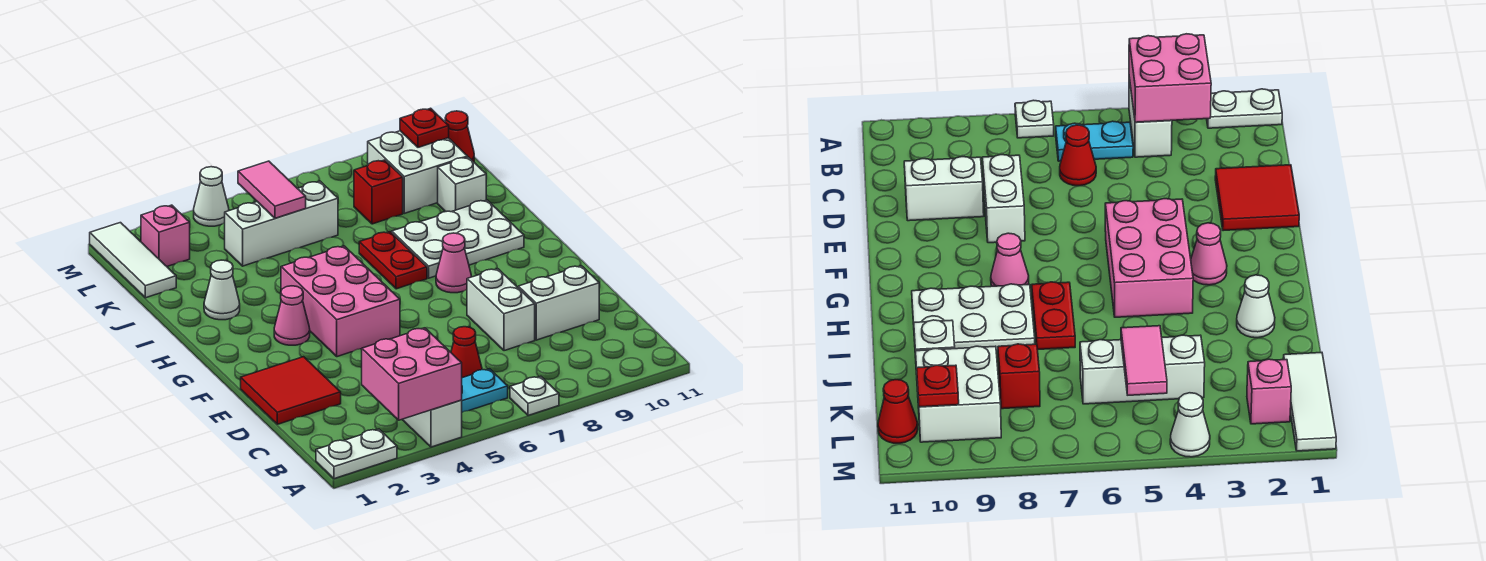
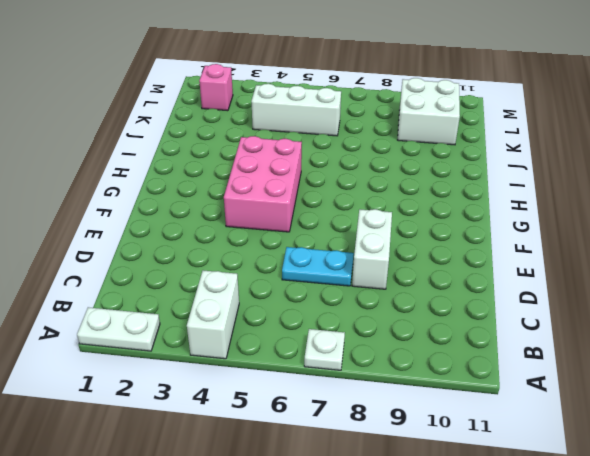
cyan 1x2 plate [282,247,354,286] -> cyan 1x2 plate moved to [462,369,508,412]
none -> red 1x1 cone [451,327,482,378]
none -> red 2x2 tile [241,357,341,424]
none -> white 1x2 brick [518,266,599,340]

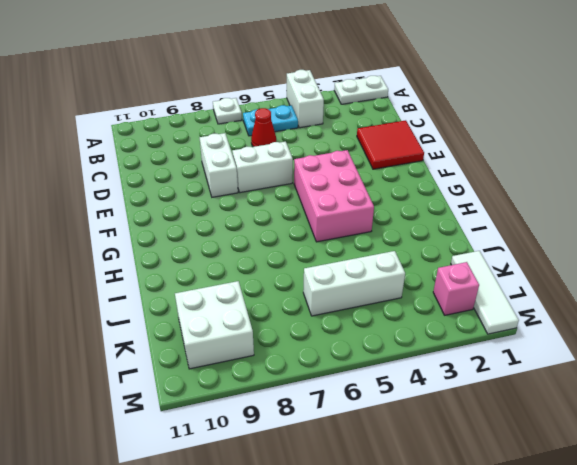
white 1x2 brick [232,142,293,193] -> white 1x2 brick moved to [518,266,599,340]
none -> pink 1x1 cone [274,286,310,345]
none -> pink 1x1 cone [436,233,471,293]
none -> red 1x2 plate [359,232,427,289]

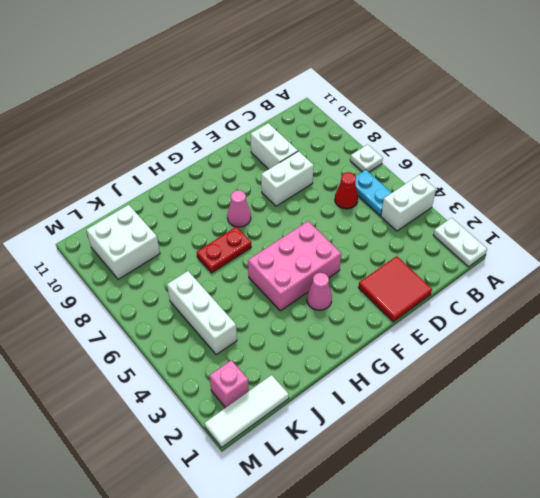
none -> white 2x3 plate [392,200,524,278]
none -> white 1x1 cone [204,260,240,320]
none -> white 1x1 brick [438,157,486,212]

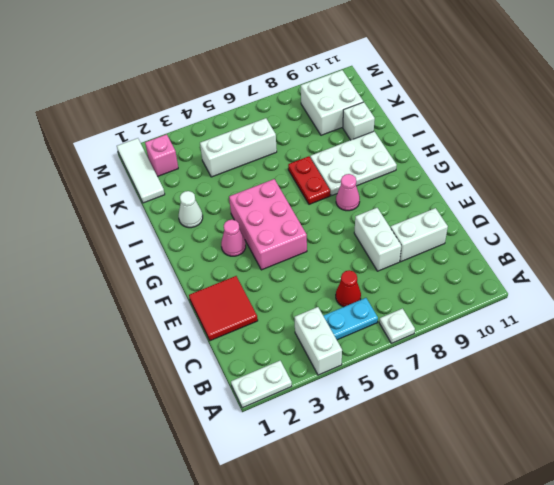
none -> red 1x1 brick [354,160,403,224]
none -> red 1x1 cone [445,111,474,162]
none -> white 1x1 cone [194,167,229,226]

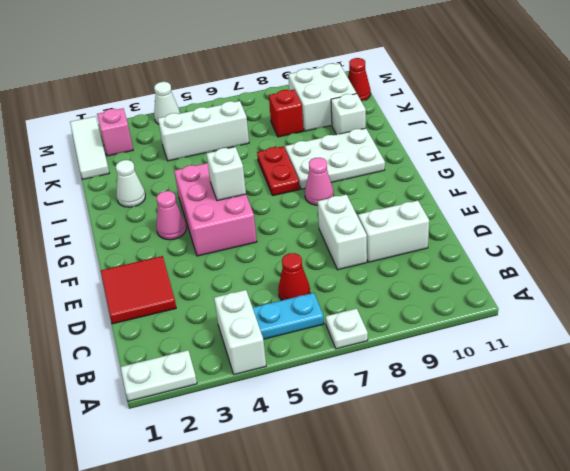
white 1x1 brick [207,147,246,201] -> none
none -> pink 2x2 brick [362,328,462,420]
none -> pink 1x2 tile [238,161,306,218]
none -> red 1x1 plate [400,108,449,147]

